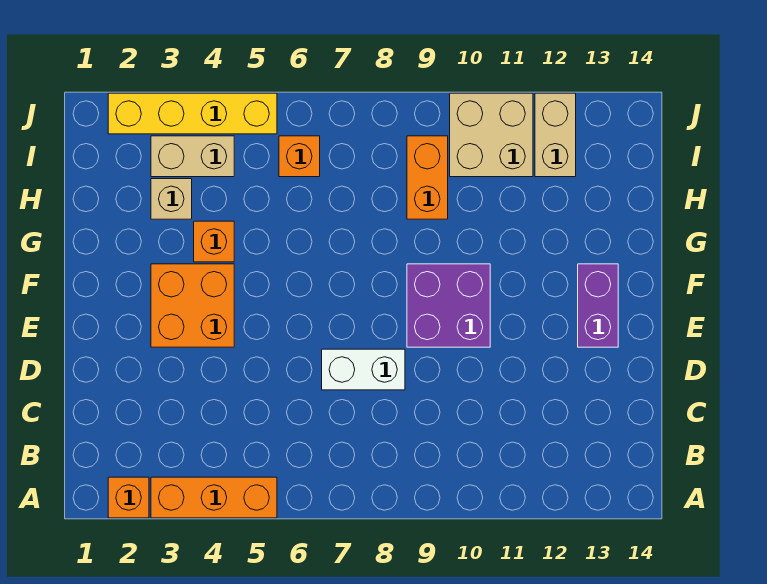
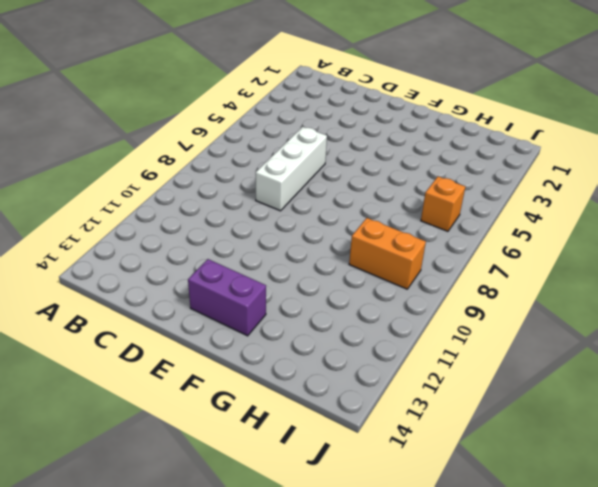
white 1x3 brick [256,127,327,211] -> white 1x2 brick [322,349,405,390]
none -> orange 1x1 brick [108,477,149,518]
none -> orange 1x3 brick [151,477,277,518]
none -> orange 2x2 brick [151,264,234,347]

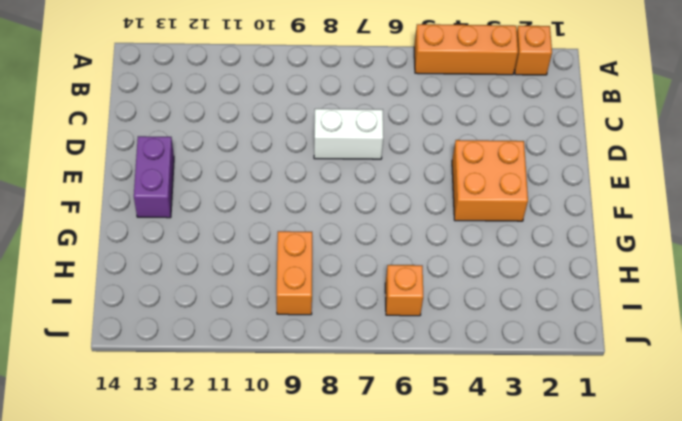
none -> purple 2x2 brick [407,264,490,347]
none -> orange 1x1 brick [194,221,234,262]
none -> tan 1x1 brick [151,179,192,219]

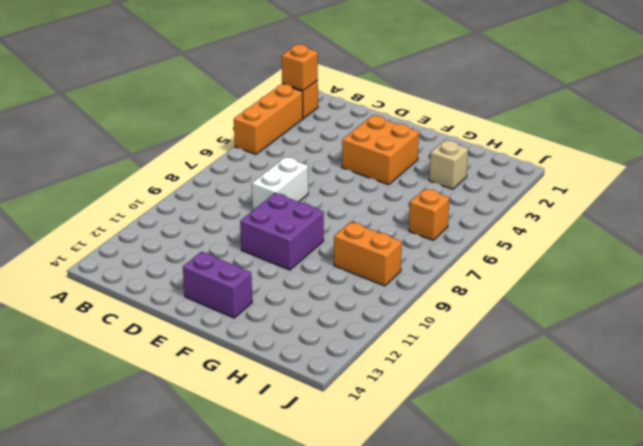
orange 1x1 brick [282,44,318,91] -> orange 1x1 brick moved to [194,221,234,262]
none -> tan 1x2 brick [151,136,234,177]
none -> tan 2x2 brick [450,93,533,177]
none -> tan 1x2 brick [535,93,576,177]

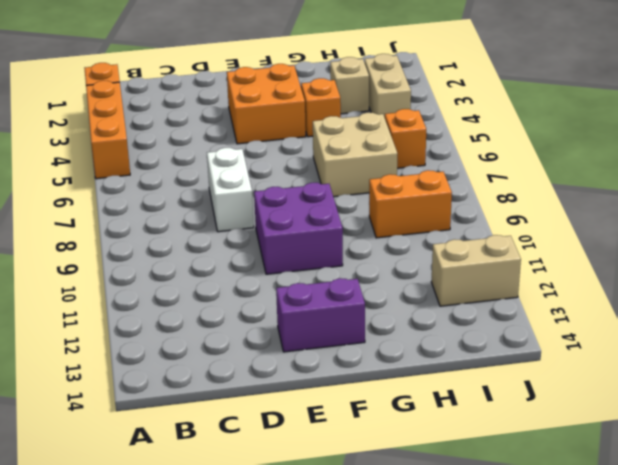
tan 2x2 brick [313,113,398,197] -> tan 2x2 brick moved to [450,93,533,177]
none -> yellow 1x4 brick [108,93,277,134]

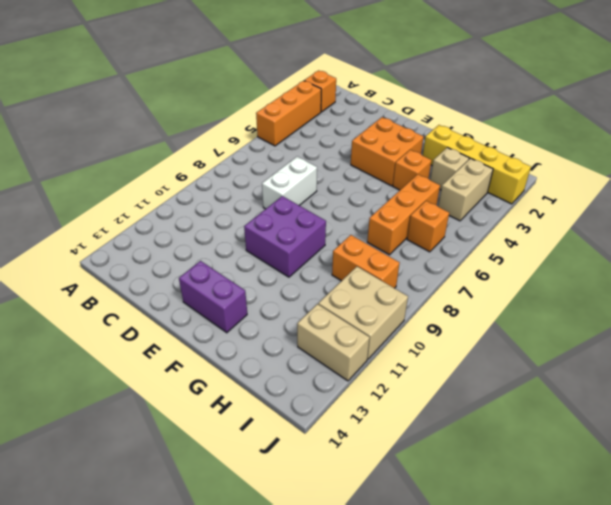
yellow 1x4 brick [423,125,531,204] -> yellow 1x4 brick turned to [108,93,277,134]
orange 1x3 brick [367,174,440,255] -> none

